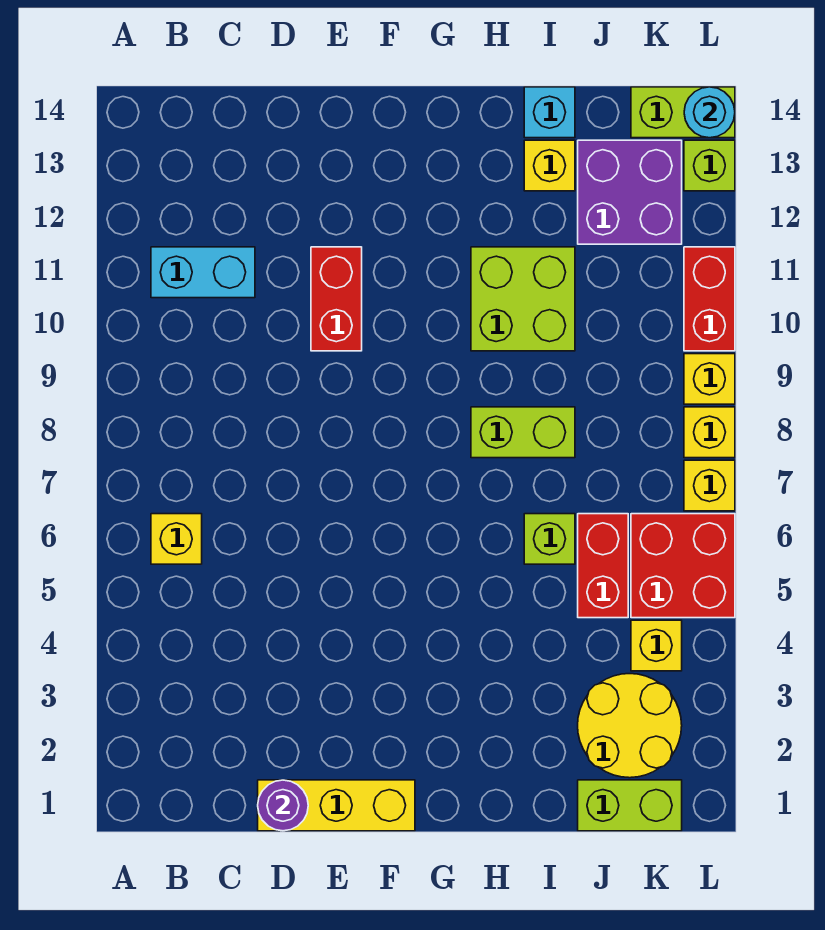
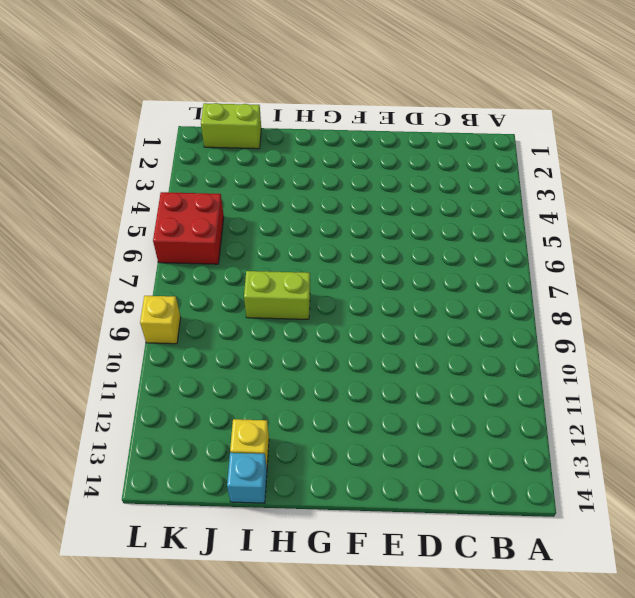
none -> yellow 1x1 brick [151,514,202,564]
none -> cyan 1x2 brick [151,247,255,298]
none -> yellow 1x3 brick [258,780,415,831]

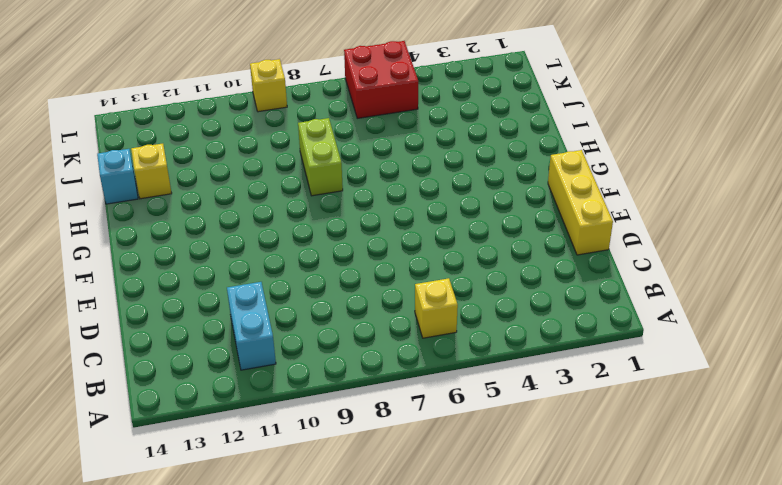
none -> red 1x2 brick [311,247,362,351]
none -> lime 2x2 brick [471,247,575,351]
none -> lime 1x1 brick [524,514,575,564]

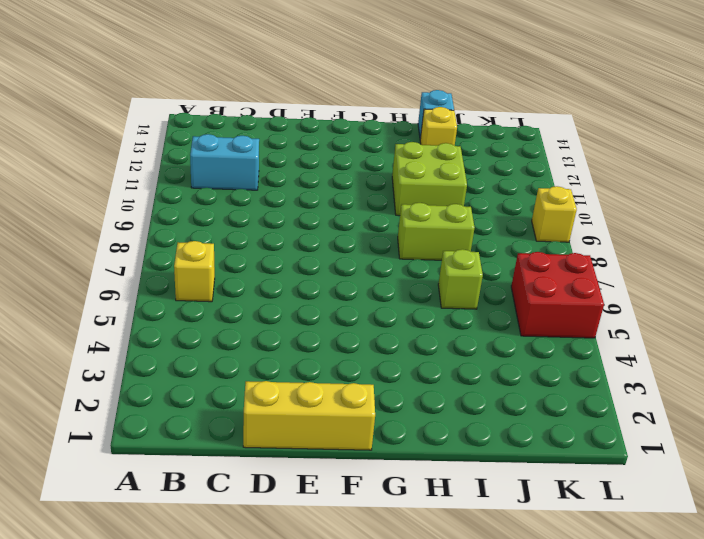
none -> red 1x2 brick [311,247,362,351]
none -> lime 1x2 brick [578,780,682,831]
none -> yellow 2x2 round brick [578,674,682,778]

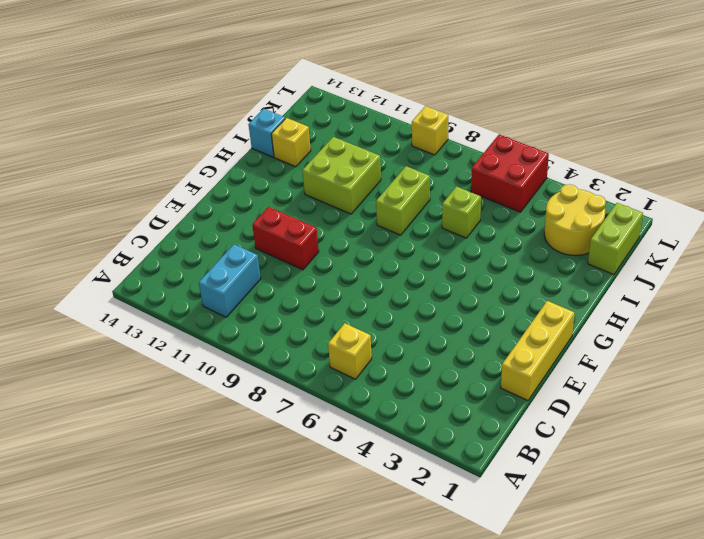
none -> red 1x2 brick [578,514,628,618]
none -> purple 2x2 brick [578,140,682,244]
none -> yellow 1x1 brick [631,620,682,671]

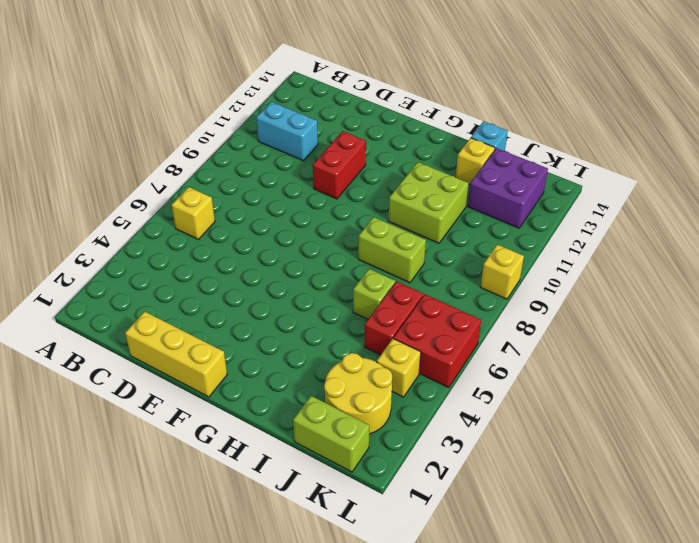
none -> lime 1x2 brick [631,87,735,138]
none -> yellow 1x1 brick [684,460,735,511]
none -> yellow 1x1 brick [684,407,735,458]

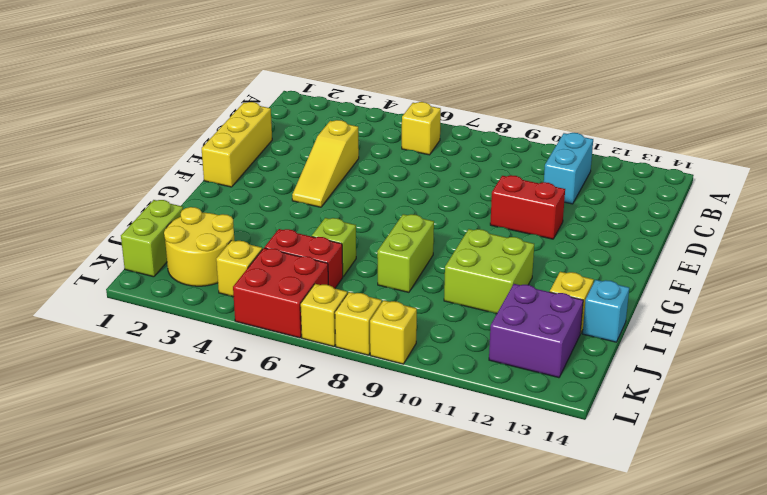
yellow 1x3 slope [292,120,359,207] -> none
none -> lime 1x2 brick [631,87,735,138]
none -> red 1x2 brick [684,247,735,351]
none -> lime 1x1 brick [684,140,735,191]

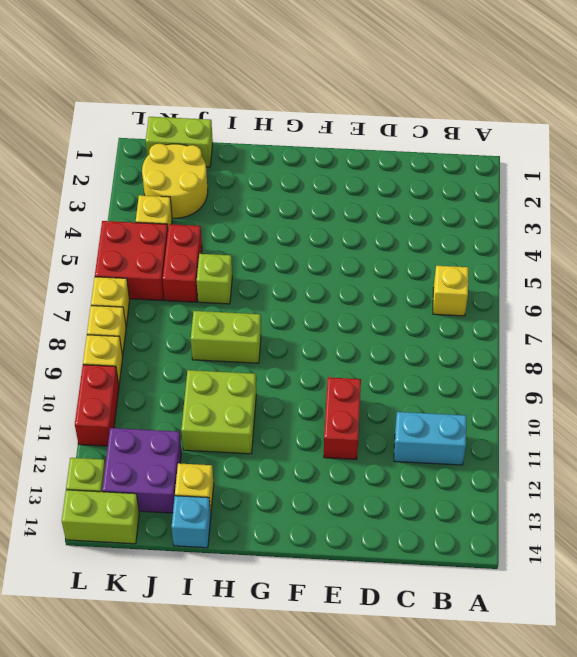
none -> yellow 1x3 brick [258,780,415,831]
none -> purple 1x1 round brick [258,780,308,831]
none -> cyan 1x1 round brick [684,87,735,138]

